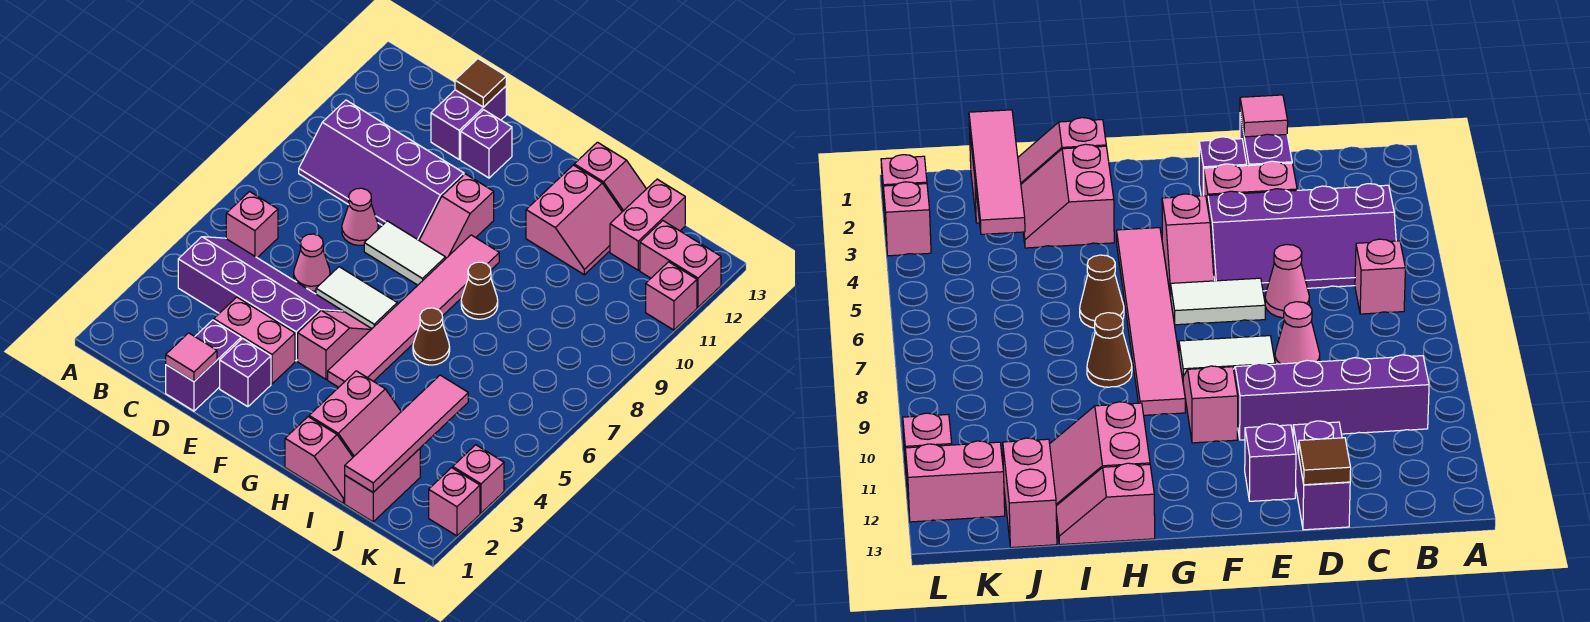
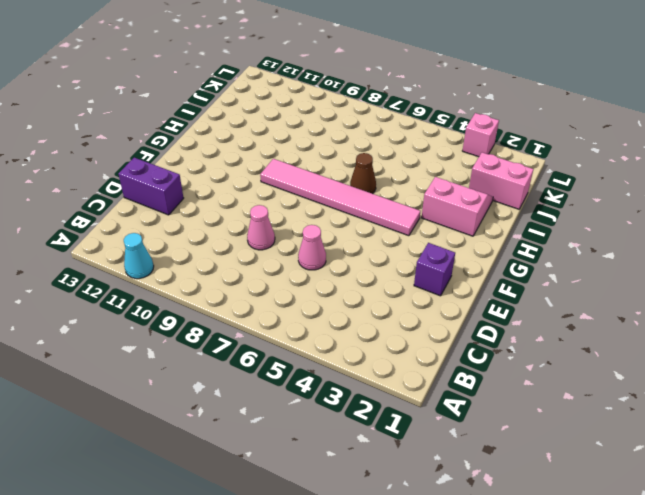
cyan 1x1 cone [124,233,154,279] -> none
none -> purple 2x4 slope [178,237,343,361]
none -> pink 1x1 brick [226,192,278,258]
none -> purple 2x4 slope [299,100,464,240]
none -> purple 1x2 brick [166,320,241,411]

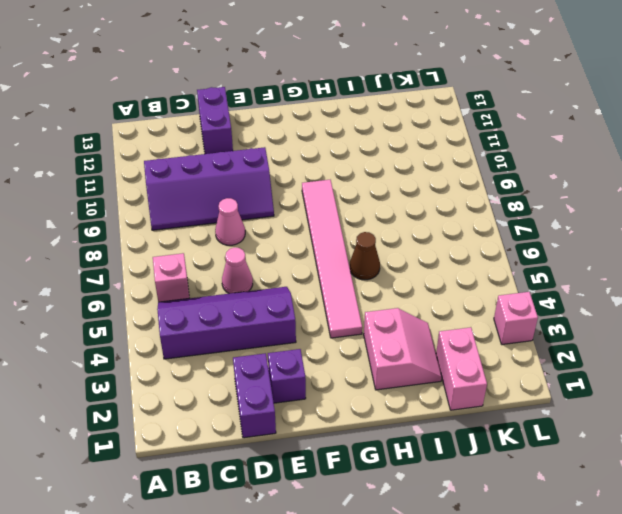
none -> pink 1x2 brick [214,297,295,384]
none -> white 1x2 tile [316,267,397,329]
none -> white 1x2 tile [364,221,445,285]
none -> purple 1x1 brick [461,110,512,178]

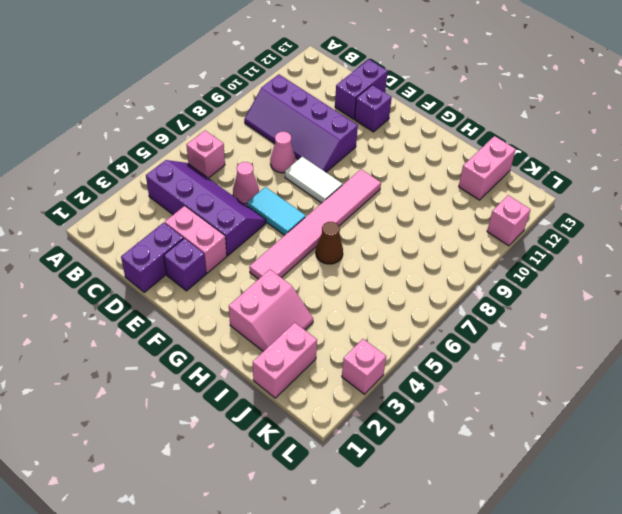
cyan 1x2 tile [247,187,306,235] -> white 1x2 tile [316,267,397,329]
none -> pink 1x2 slope [298,310,371,379]
none -> pink 1x2 slope [419,174,494,259]
none -> pink 1x2 slope [285,417,353,503]
none -> brown 1x1 cone [461,262,498,319]

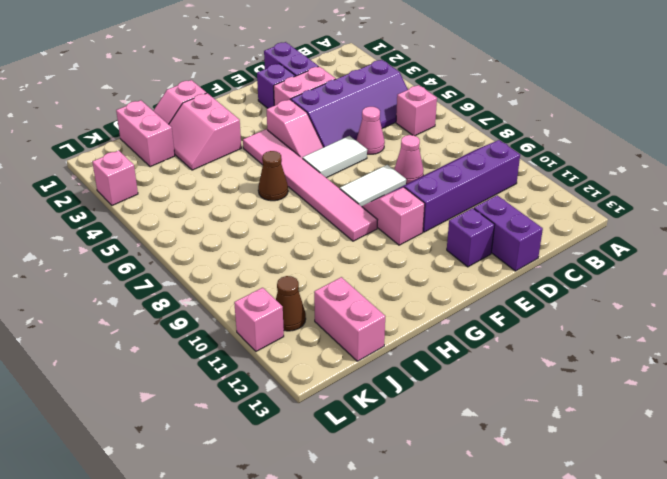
brown 1x1 cone [276,276,306,331] -> brown 1x1 cone moved to [461,262,498,319]
none -> pink 2x2 slope [526,165,622,275]
none -> pink 1x2 slope [574,142,646,212]
none -> pink 1x2 brick [640,221,721,307]
none -> pink 1x1 brick [429,468,480,536]

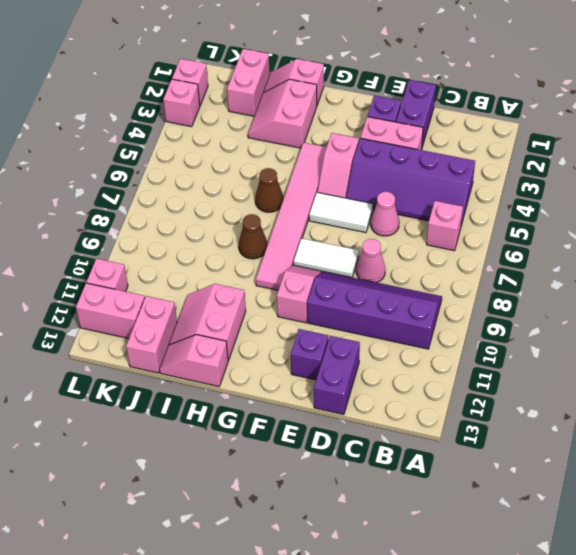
none -> pink 1x1 tile [166,333,217,381]
none -> brown 1x1 tile [455,59,506,107]
none -> pink 1x4 tile [345,375,468,492]

